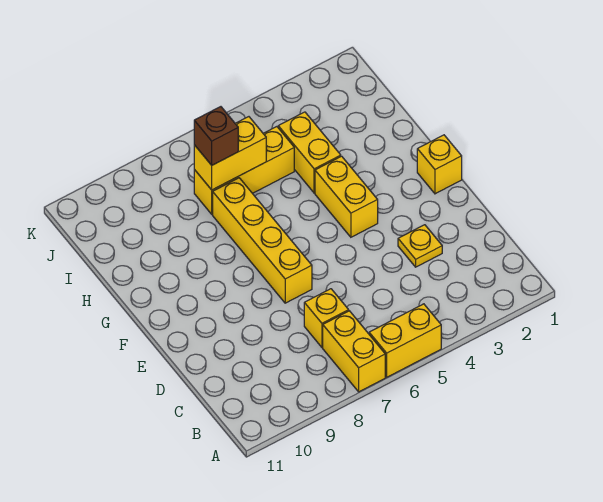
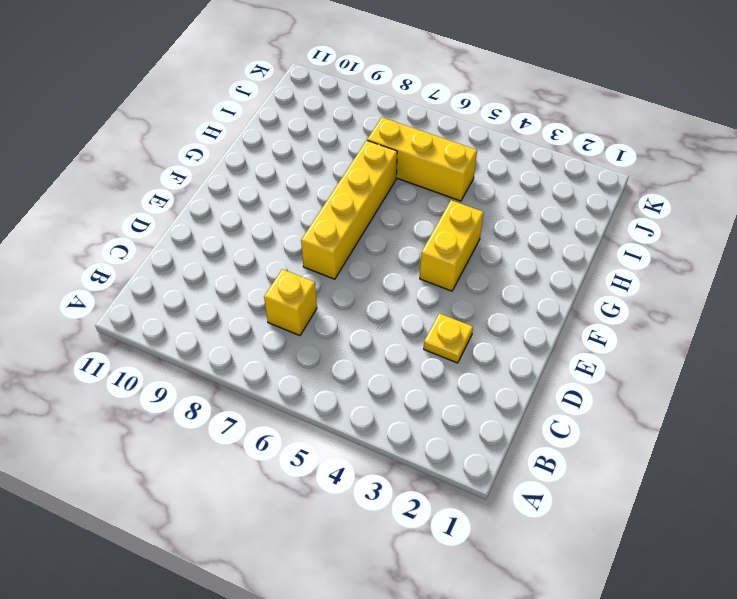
none -> yellow 1x2 brick [369,304,441,377]
none -> yellow 1x2 brick [323,311,385,392]

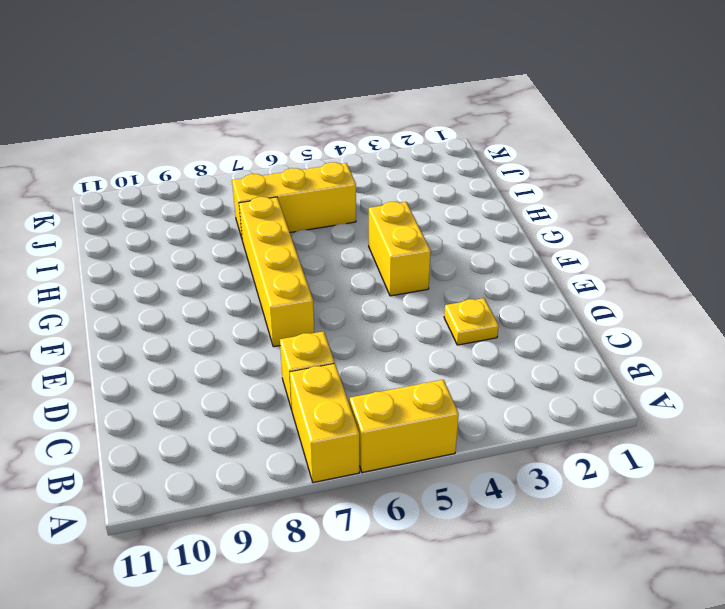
none -> yellow 1x1 brick [417,135,462,194]
none -> yellow 1x2 brick [278,112,341,193]

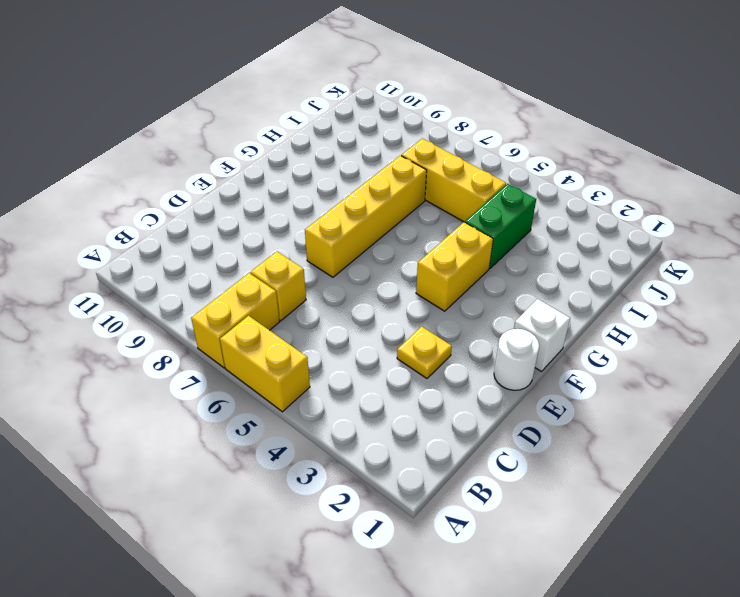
white 1x1 round brick [494,329,539,390] -> none
white 1x1 brick [514,299,570,371] -> yellow 1x1 brick [417,135,462,194]
green 1x2 brick [465,184,536,269] -> yellow 1x2 brick [278,112,341,193]
none -> yellow 1x2 brick [194,117,266,190]
none -> brown 1x1 brick [194,107,238,165]

